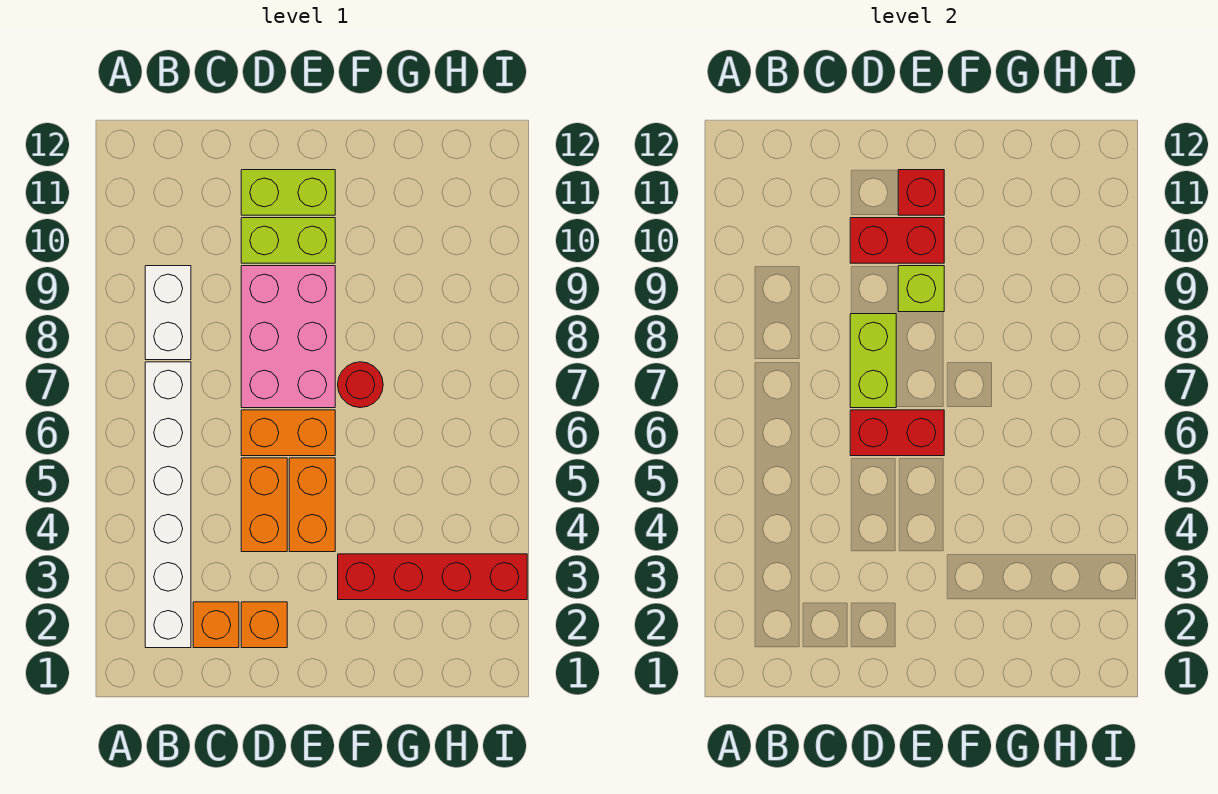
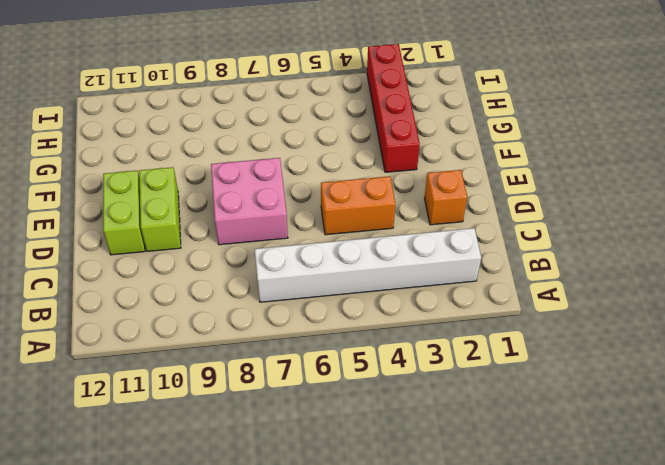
pink 2x2 brick [211,158,288,245] -> pink 2x3 brick [241,266,335,408]
none -> white 1x2 brick [145,266,191,360]
none -> orange 1x1 brick [193,602,239,648]
none -> orange 1x2 brick [241,410,335,456]

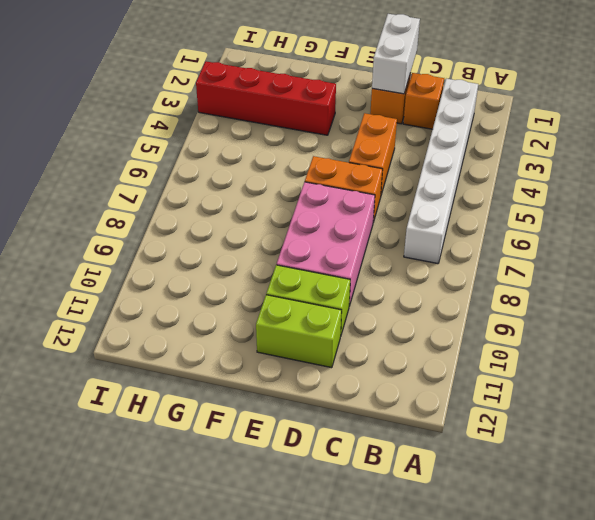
white 1x2 brick [372,14,420,94] -> white 1x2 brick moved to [145,266,191,360]
none -> orange 1x2 brick [289,458,335,552]
none -> red 1x1 round brick [338,362,383,408]
none -> red 1x2 brick [850,410,944,456]

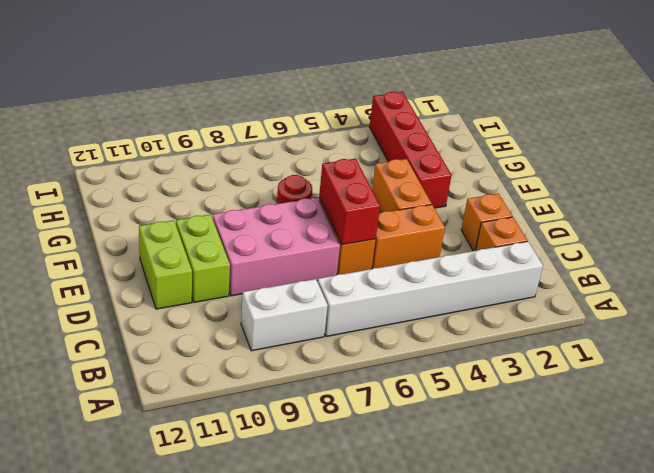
orange 1x2 brick [372,159,432,213] -> orange 1x2 brick turned to [289,458,335,552]
none -> lime 1x2 brick [850,314,896,408]
none -> red 1x2 brick [850,218,944,263]
none -> lime 1x1 brick [898,266,944,312]

